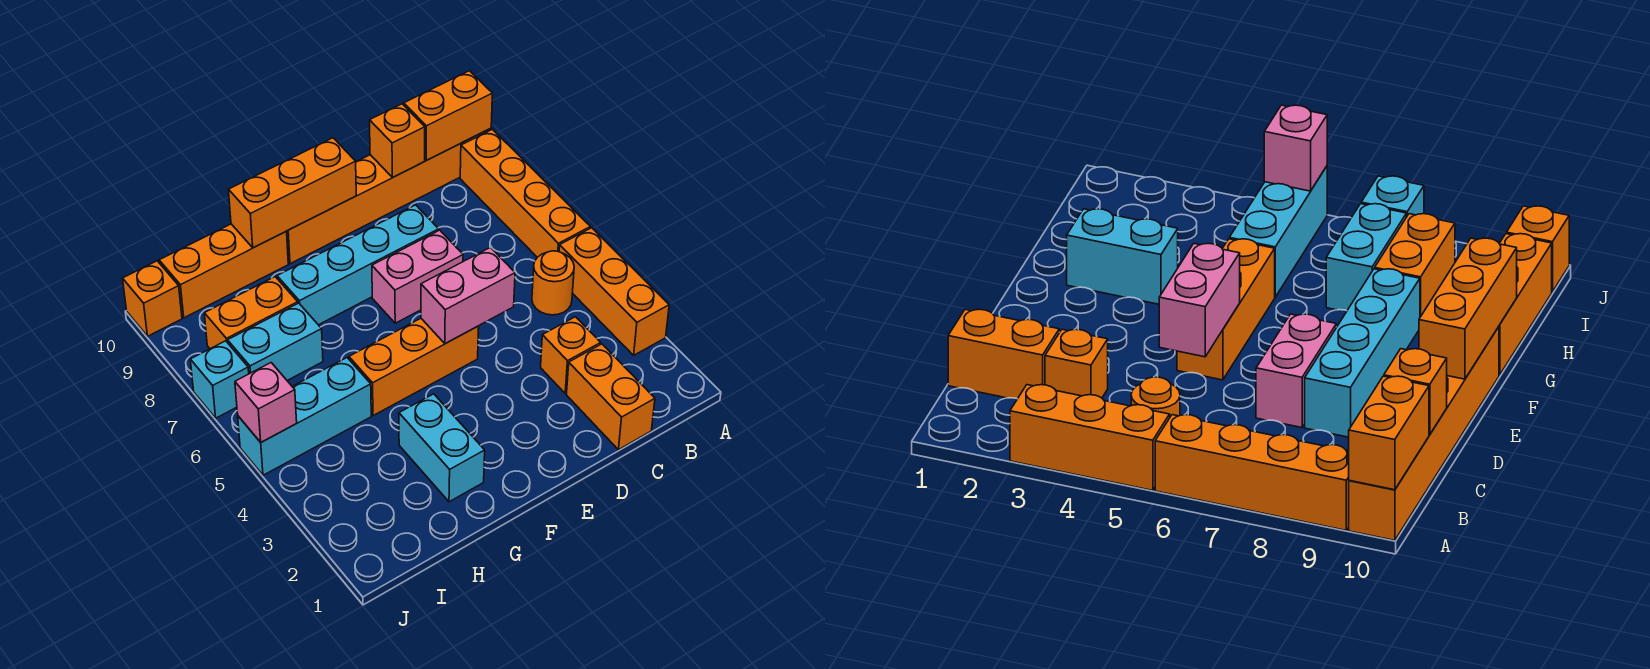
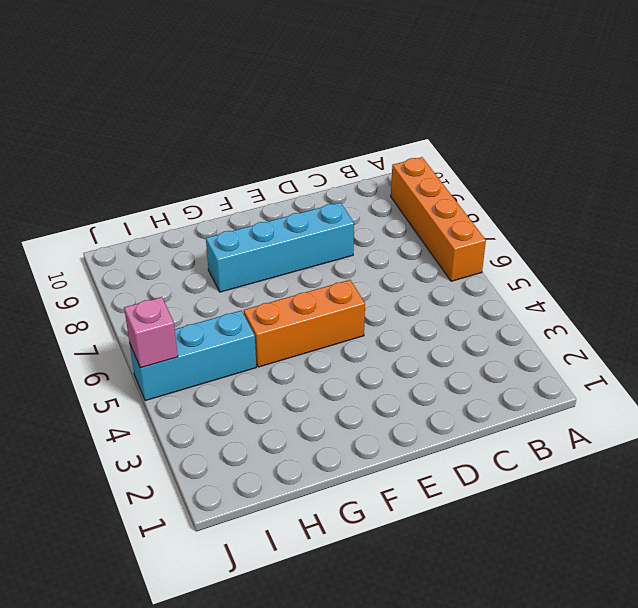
none -> orange 1x3 brick [559,228,669,355]
none -> orange 1x6 brick [286,128,491,264]
none -> orange 1x1 round brick [532,251,574,315]

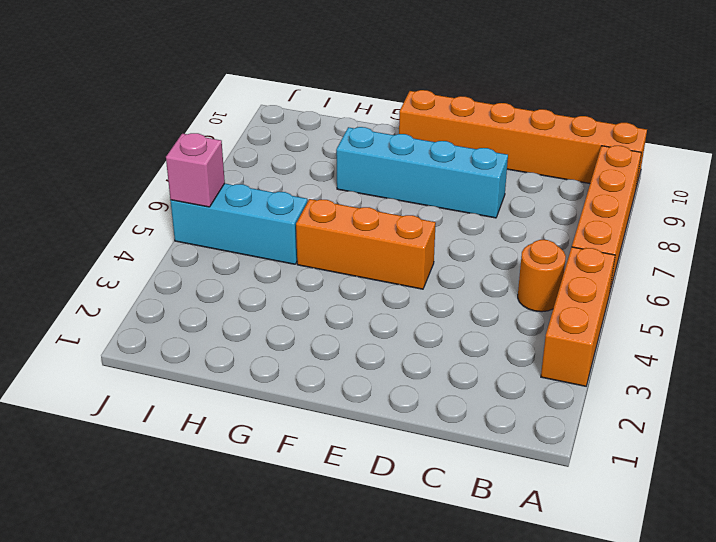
none -> orange 1x2 brick [566,344,655,450]
none -> orange 1x1 brick [541,317,601,393]
none -> pink 1x2 brick [372,230,463,323]

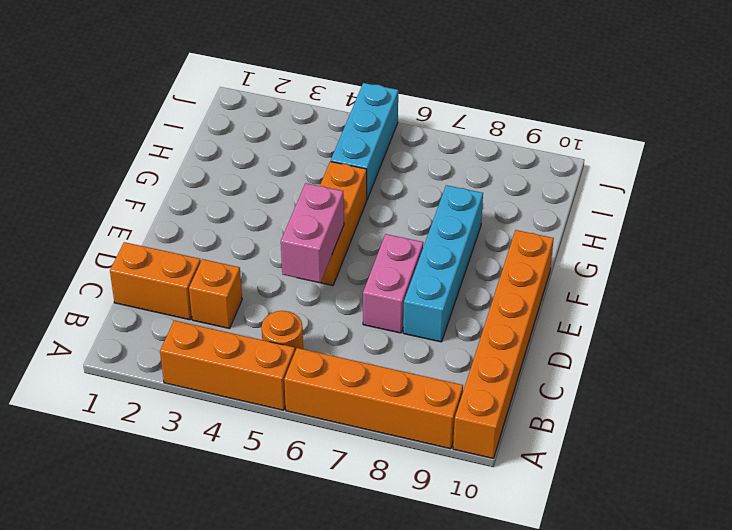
none -> cyan 1x2 brick [399,394,485,502]
none -> orange 1x3 brick [159,224,288,318]
none -> cyan 1x2 brick [228,303,323,380]

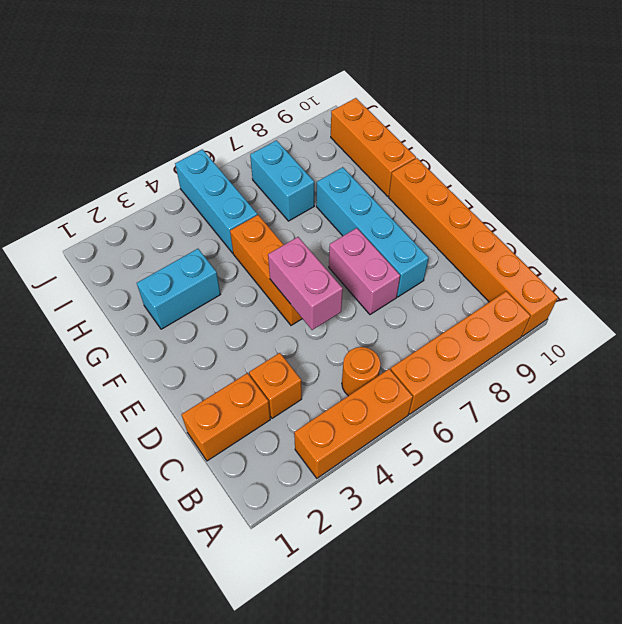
none -> orange 1x2 brick [204,277,298,349]
none -> cyan 1x1 brick [190,341,249,418]
none -> orange 1x1 brick [123,261,182,336]

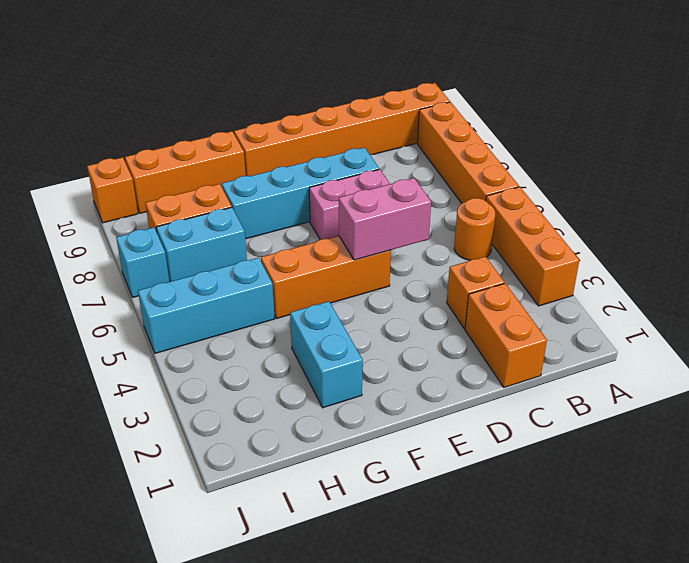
none -> orange 1x2 brick [404,71,492,160]
none -> orange 1x1 brick [370,104,425,177]
none -> orange 1x3 brick [228,138,356,248]

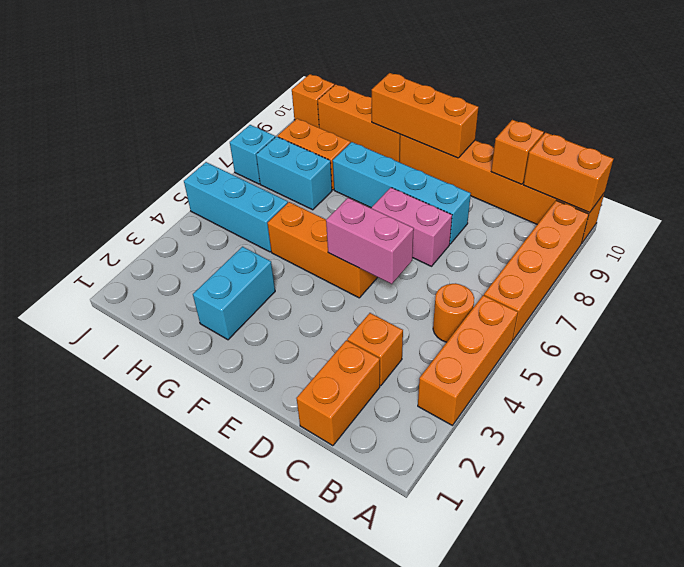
none -> pink 1x1 brick [235,363,297,442]

